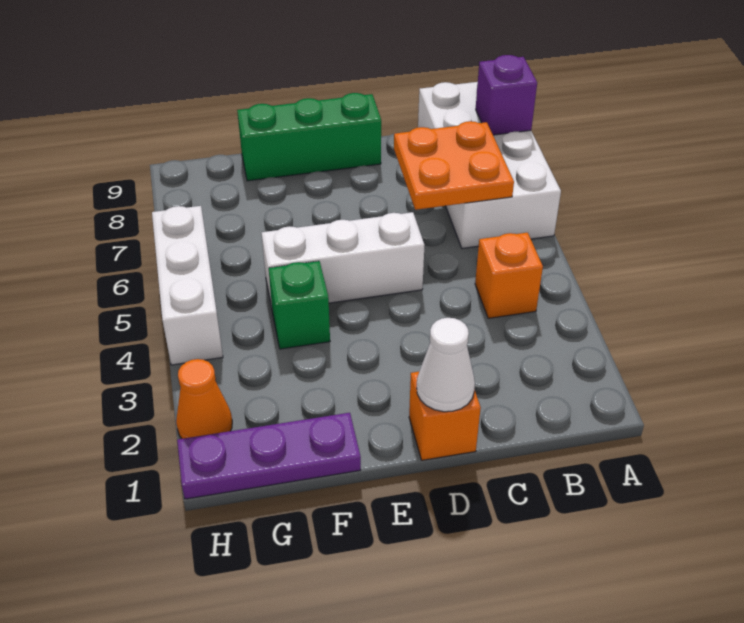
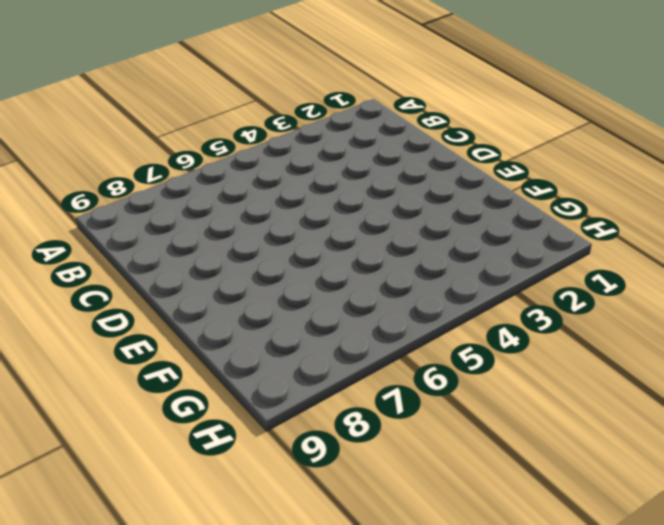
none -> white 2x4 brick [418,82,561,248]
none -> orange 1x1 brick [475,233,543,318]
none -> orange 1x1 brick [409,372,481,460]

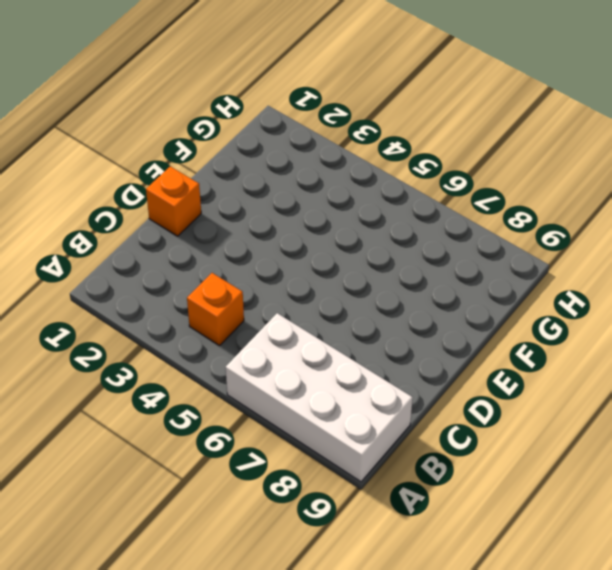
none -> white 1x3 brick [262,212,424,307]
none -> green 1x3 brick [237,93,381,181]
none -> purple 1x3 plate [177,413,361,499]

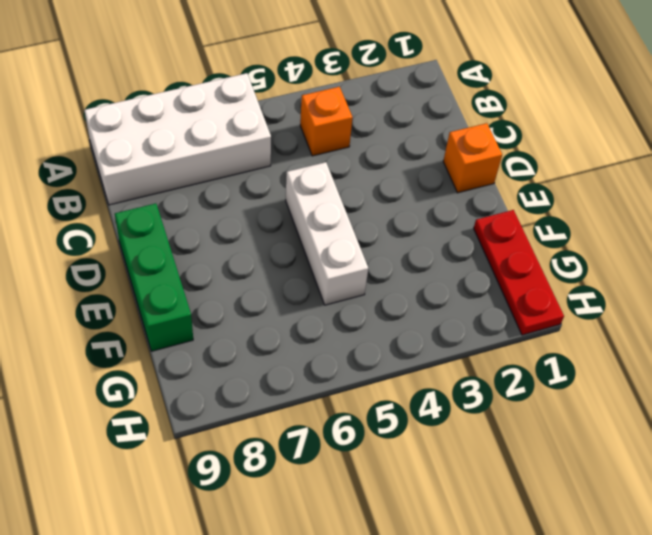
red 1x3 plate [474,210,564,335] -> purple 1x3 plate [177,413,361,499]
none -> green 1x1 brick [268,261,330,349]
none -> orange 1x1 cone [176,359,232,439]
none -> white 1x3 brick [152,206,223,365]

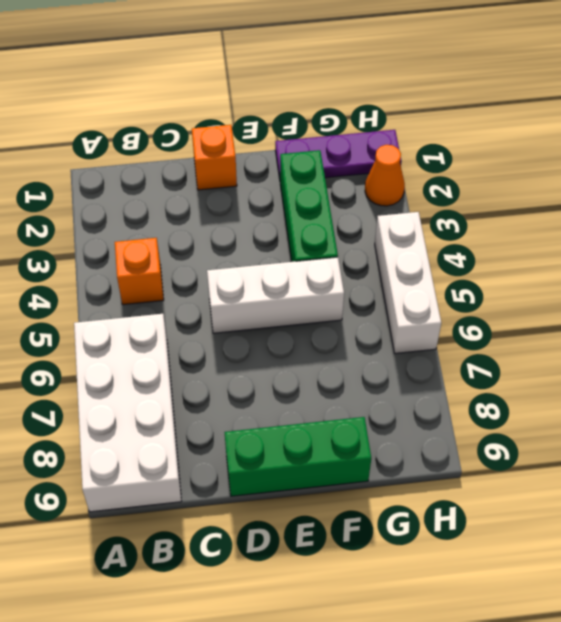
green 1x3 brick [280,150,338,262] -> green 1x1 brick [268,261,330,349]
none -> purple 1x1 brick [476,55,537,135]
none -> orange 2x2 plate [394,121,514,210]
none -> white 1x1 cone [417,318,475,412]

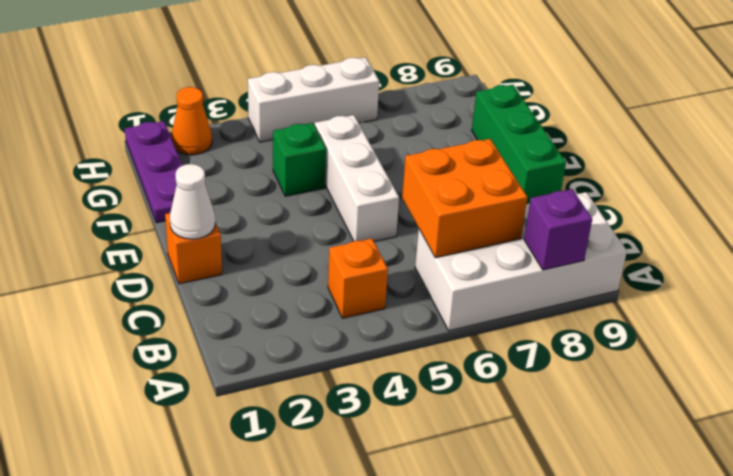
orange 2x2 brick [402,139,527,258] -> orange 2x2 plate [394,121,514,210]

